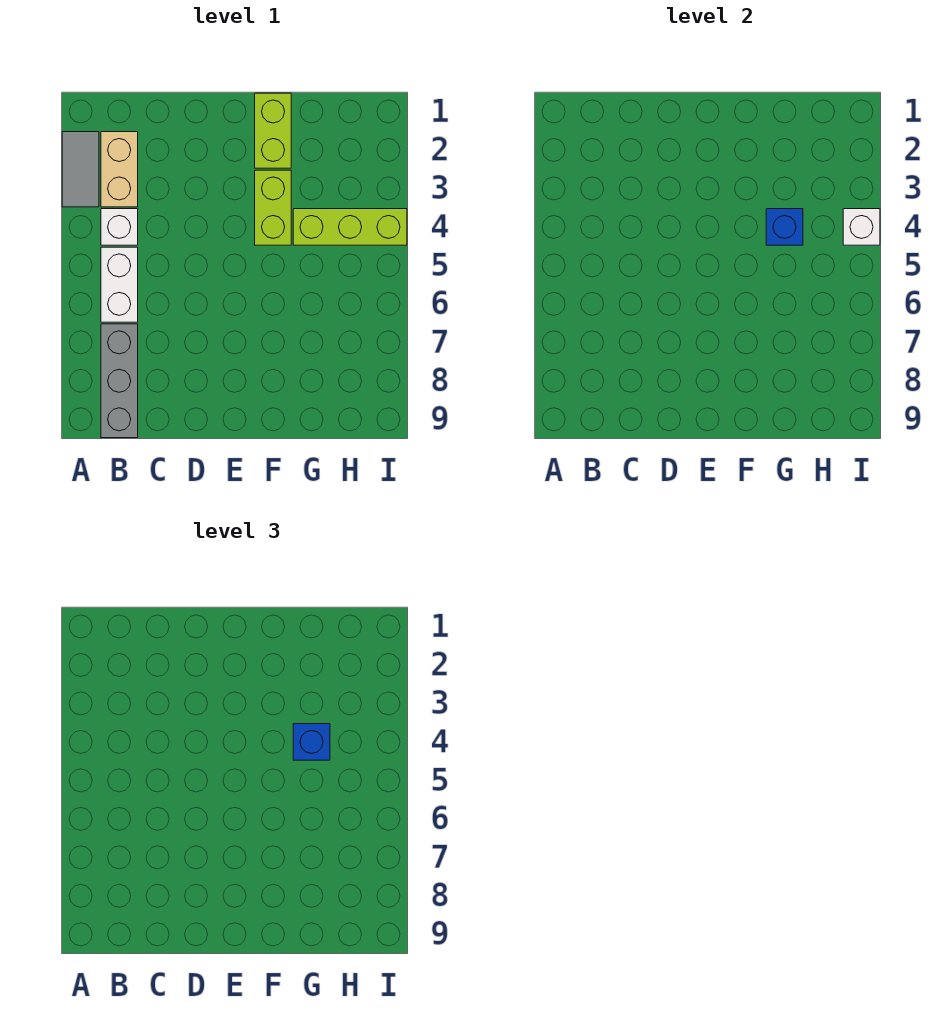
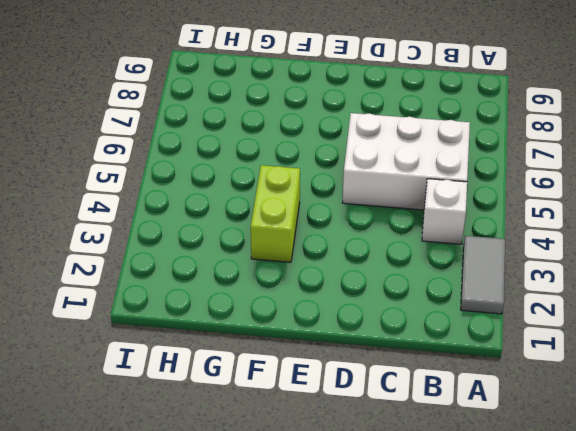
white 2x3 brick [343,113,470,210] -> white 1x2 brick [101,247,138,322]
none -> tan 1x2 brick [101,132,138,207]
none -> grey 1x3 brick [101,324,138,438]

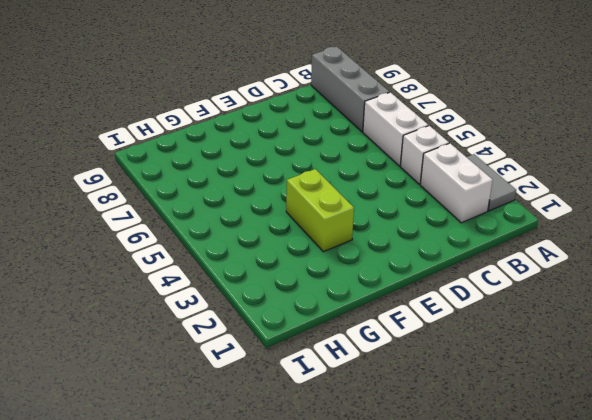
white 1x2 brick [420,143,493,223] -> tan 1x2 brick [101,132,138,207]
none -> lime 1x2 brick [255,93,291,168]
none -> lime 1x3 brick [293,209,407,245]

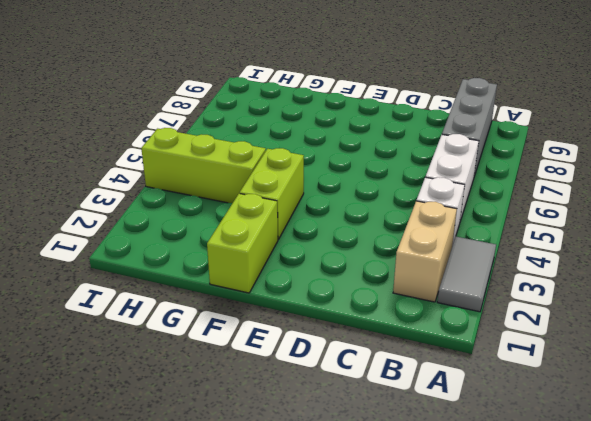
none -> blue 1x1 brick [766,209,803,245]
none -> white 1x1 brick [843,209,880,245]

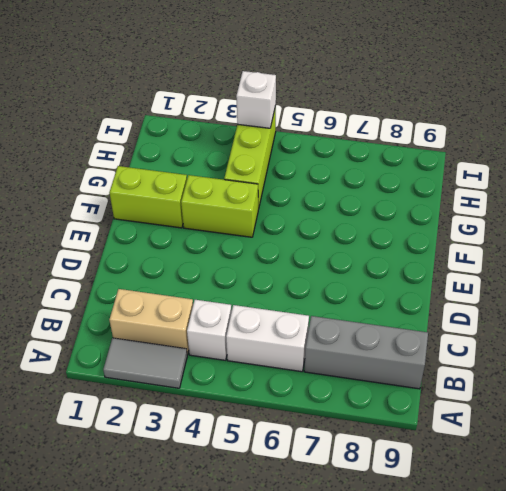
none -> blue 1x1 brick [766,209,803,245]
none -> blue 1x1 brick [293,724,330,760]

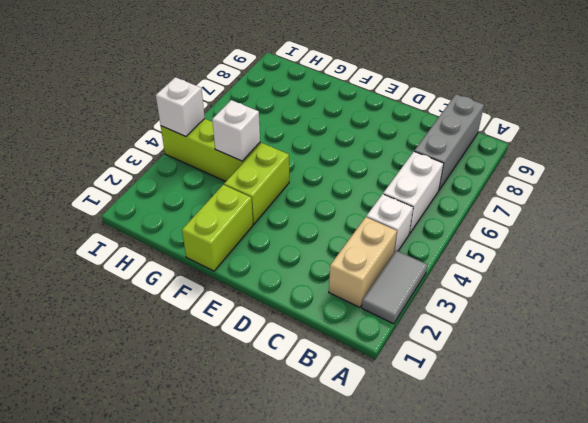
white 1x1 brick [212,100,260,161] -> blue 1x1 brick [766,209,803,245]
none -> blue 1x1 brick [293,724,330,760]

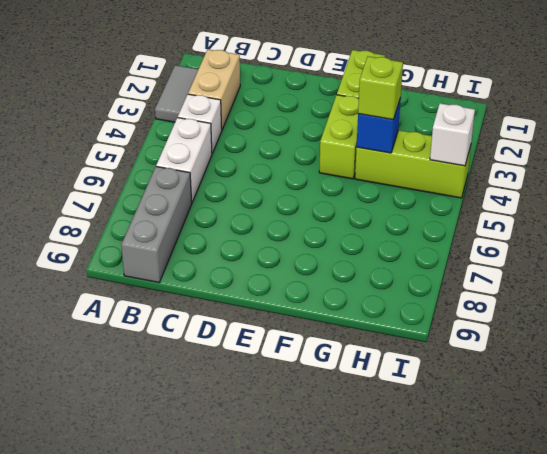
lime 1x1 brick [358,56,403,120] -> blue 1x1 brick [293,724,330,760]

